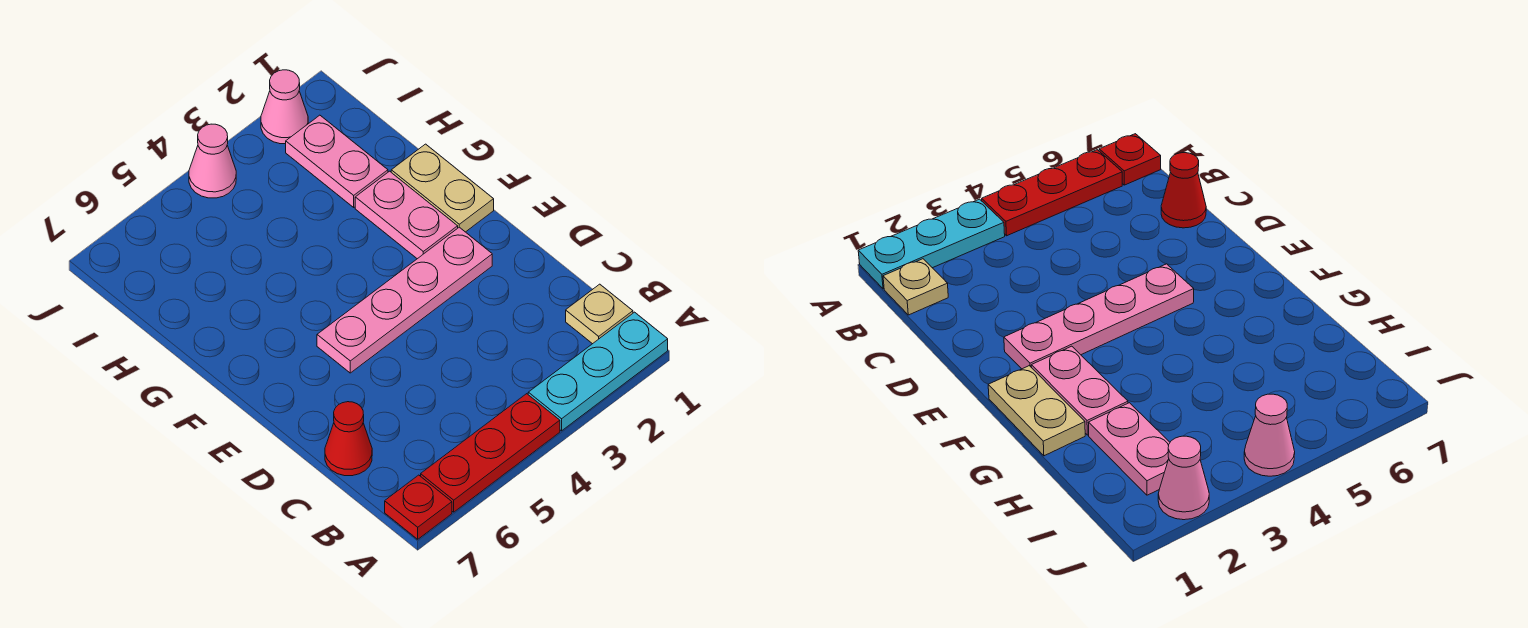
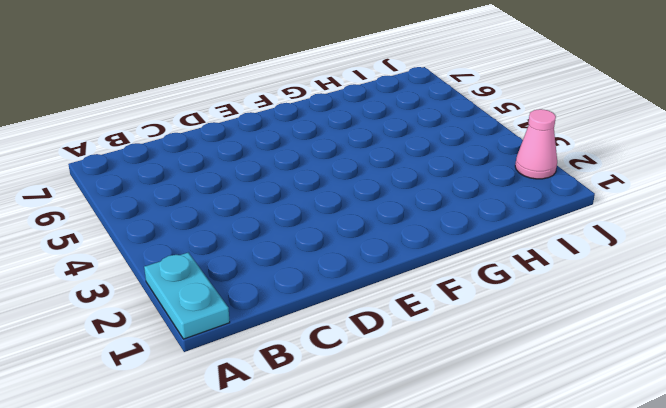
cyan 1x2 plate [144,253,230,339] -> cyan 1x3 plate [528,312,668,431]
none -> red 1x3 plate [421,394,560,512]
none -> red 1x1 plate [385,475,452,539]

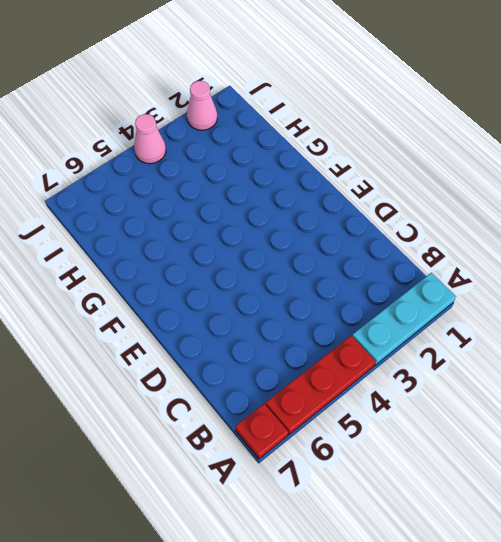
none -> tan 1x1 plate [566,284,633,344]
none -> red 1x1 cone [325,402,372,476]

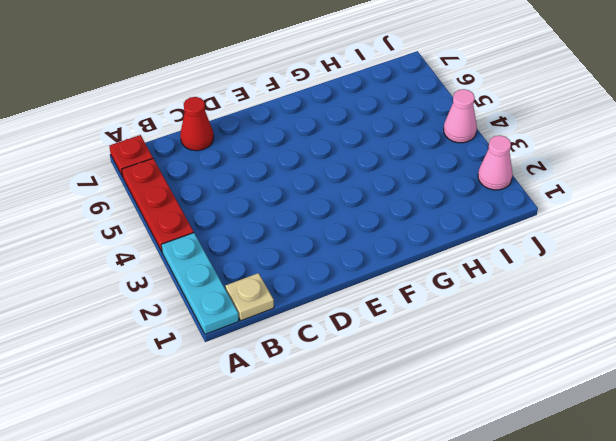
none -> pink 1x4 plate [317,227,492,373]
none -> tan 1x2 plate [391,144,494,232]

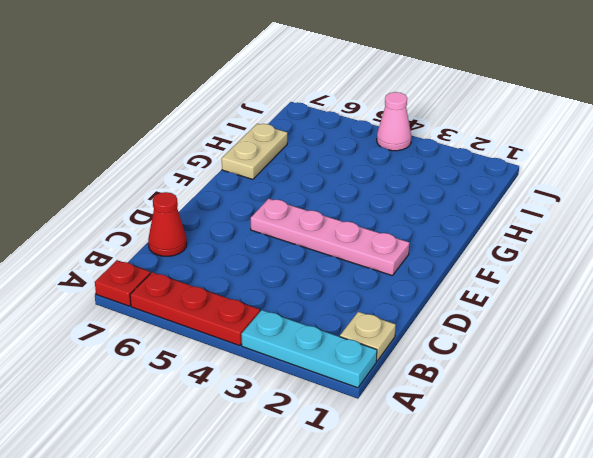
tan 1x2 plate [222,124,287,179] -> tan 1x2 plate moved to [391,144,494,232]
none -> pink 1x2 plate [355,171,458,259]
none -> pink 1x2 plate [286,115,388,207]

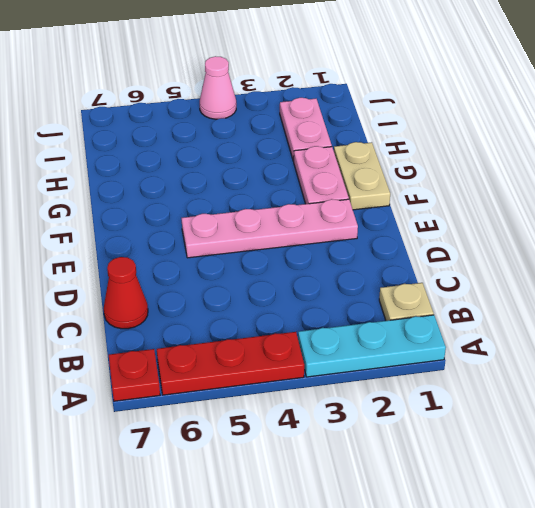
none -> pink 1x1 cone [261,70,308,144]

